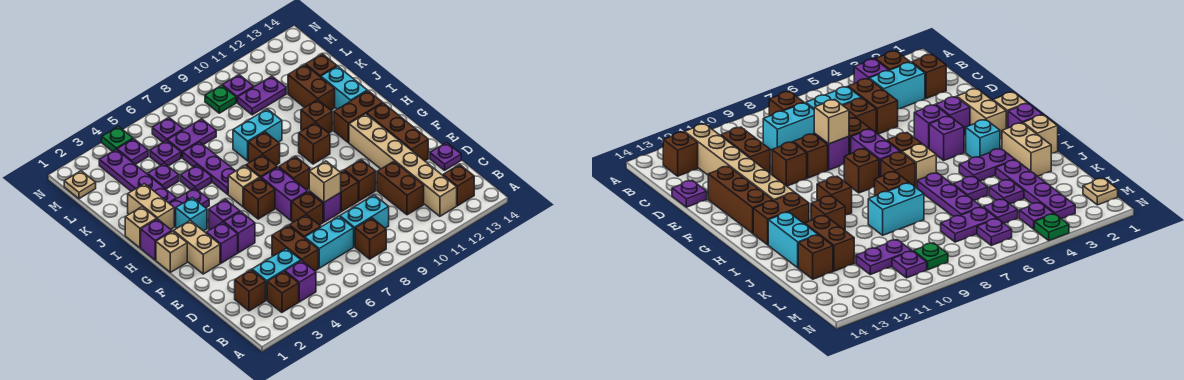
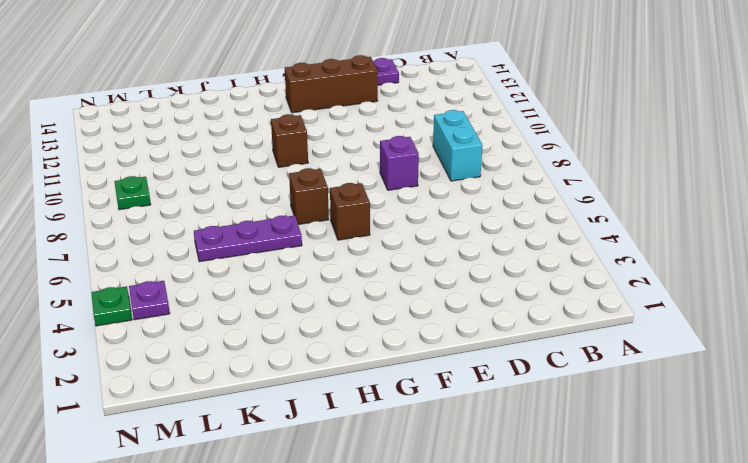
none -> brown 1x1 brick [267,271,299,312]
none -> purple 1x1 brick [285,261,316,302]
none -> brown 1x1 brick [355,218,386,259]
none -> tan 1x6 brick [349,114,457,216]

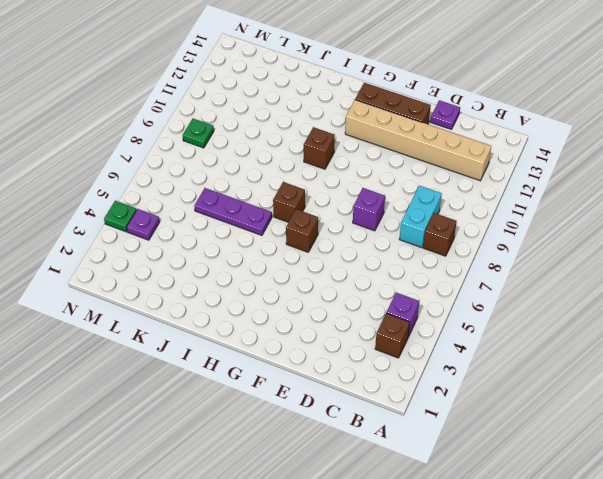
none -> brown 1x1 brick [443,164,474,206]
none -> brown 1x1 brick [235,270,266,311]
none -> cyan 1x2 brick [252,248,301,300]
none -> brown 1x2 brick [272,225,318,271]

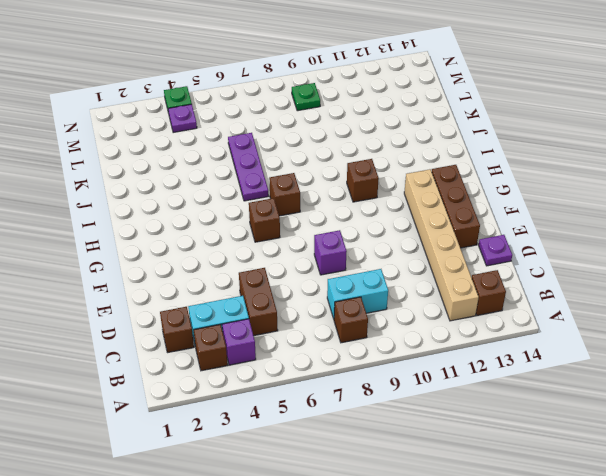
none -> cyan 1x2 brick [305,216,354,268]
none -> brown 1x2 brick [377,161,424,215]
none -> brown 1x1 brick [290,215,321,238]
none -> brown 1x1 brick [292,192,323,225]

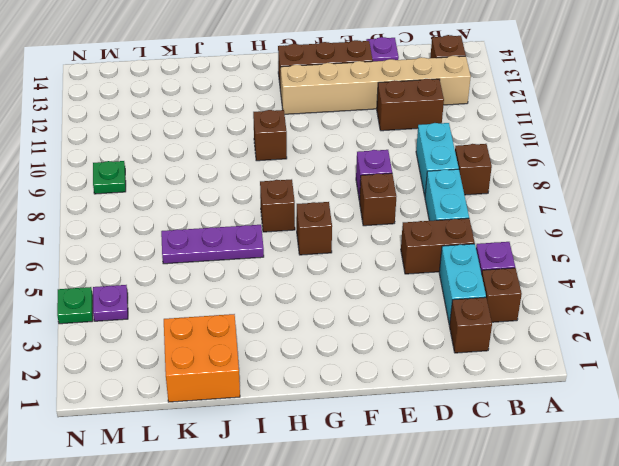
orange 2x2 brick [164,314,240,402] -> tan 1x2 brick [128,184,174,229]
none -> brown 1x1 brick [290,215,321,238]
none -> brown 1x1 brick [340,170,358,212]
none -> brown 1x1 brick [344,160,376,201]
none -> tan 1x2 brick [174,221,220,274]

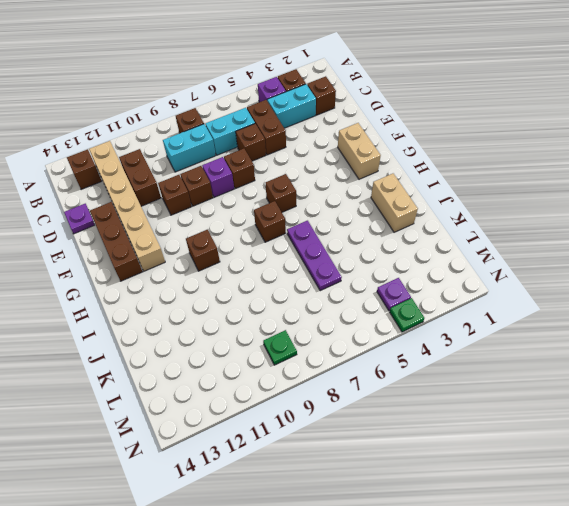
none -> purple 1x1 brick [206,222,238,263]
none -> purple 1x1 brick [224,212,255,253]
none -> purple 1x2 brick [261,167,308,221]
none -> tan 1x1 brick [156,231,187,272]

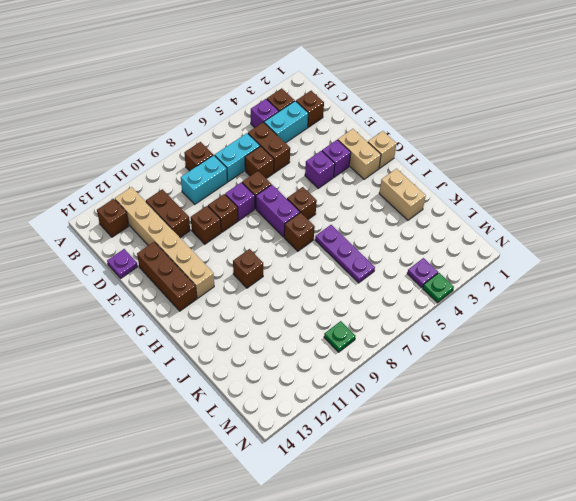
none -> purple 1x1 brick [209,199,240,230]
none -> brown 1x1 brick [279,157,310,190]
none -> purple 1x1 brick [141,219,172,260]
none -> cyan 1x1 brick [176,198,207,231]

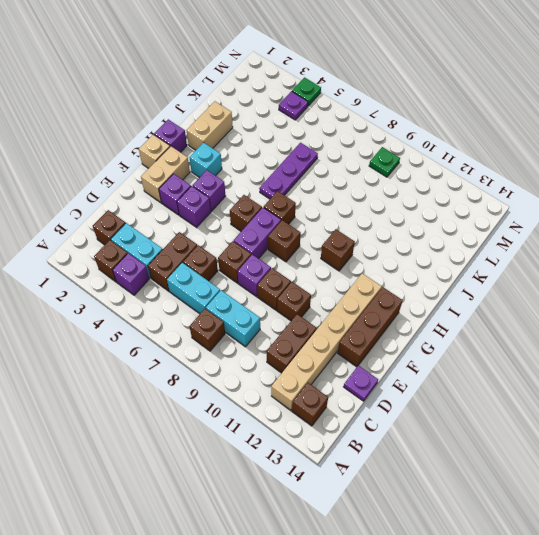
none -> tan 1x1 brick [228,166,260,207]
none -> brown 1x2 brick [334,91,383,143]
none -> tan 1x1 brick [125,207,157,248]
none -> purple 1x2 plate [169,188,209,226]

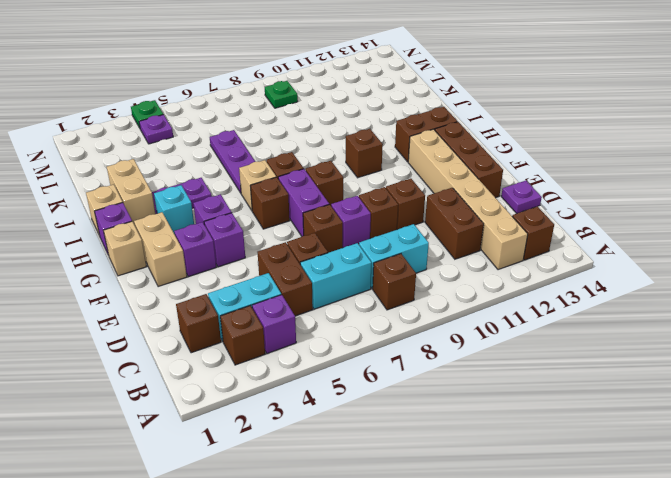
none -> brown 1x1 brick [248,132,280,165]
none -> brown 1x1 brick [301,100,332,133]
none -> cyan 1x2 brick [321,66,367,109]
none -> purple 1x4 plate [99,149,177,203]

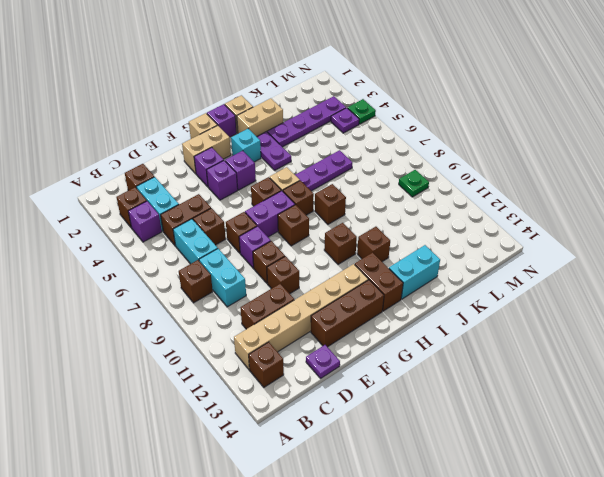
none -> purple 1x1 plate [180,165,212,191]
none -> cyan 1x2 brick [233,109,282,161]
none -> brown 1x2 brick [288,65,335,110]
none -> purple 1x1 plate [148,163,179,189]

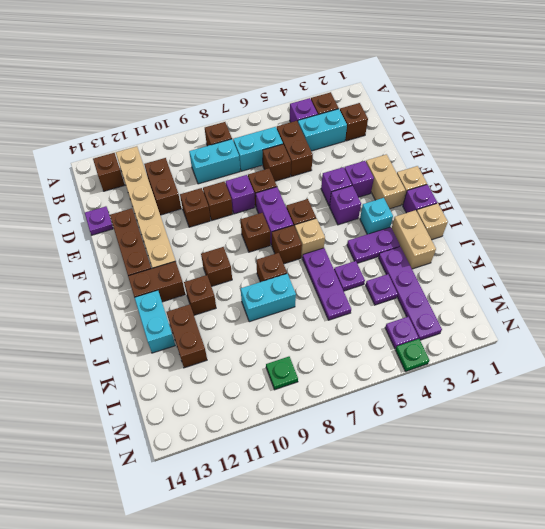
none -> brown 1x1 brick [306,54,337,77]
none -> purple 1x1 plate [150,140,181,166]
none -> purple 1x2 plate [167,119,216,157]
none -> purple 1x2 plate [238,76,286,115]

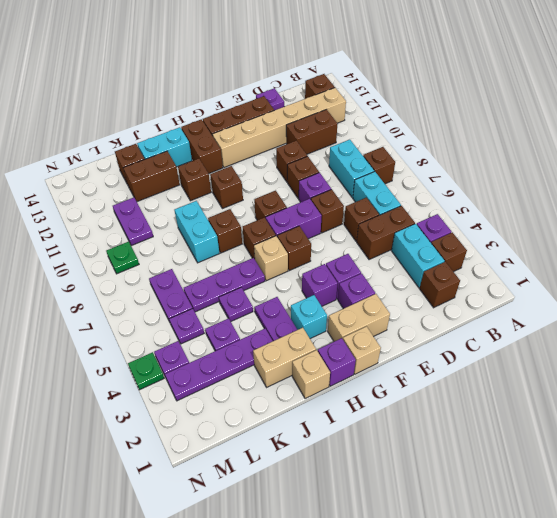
none -> tan 1x1 plate [64,171,96,199]
none -> purple 1x1 plate [152,117,183,142]
none -> purple 1x1 plate [222,75,254,102]
none -> tan 1x1 brick [309,161,341,202]

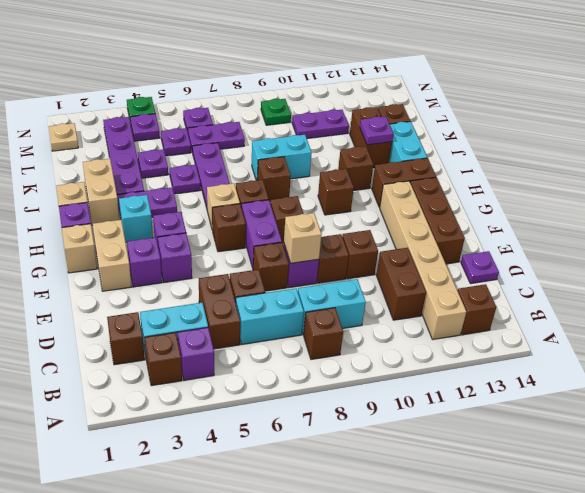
purple 1x1 plate [360,116,393,145] -> purple 1x1 plate moved to [222,75,254,102]

